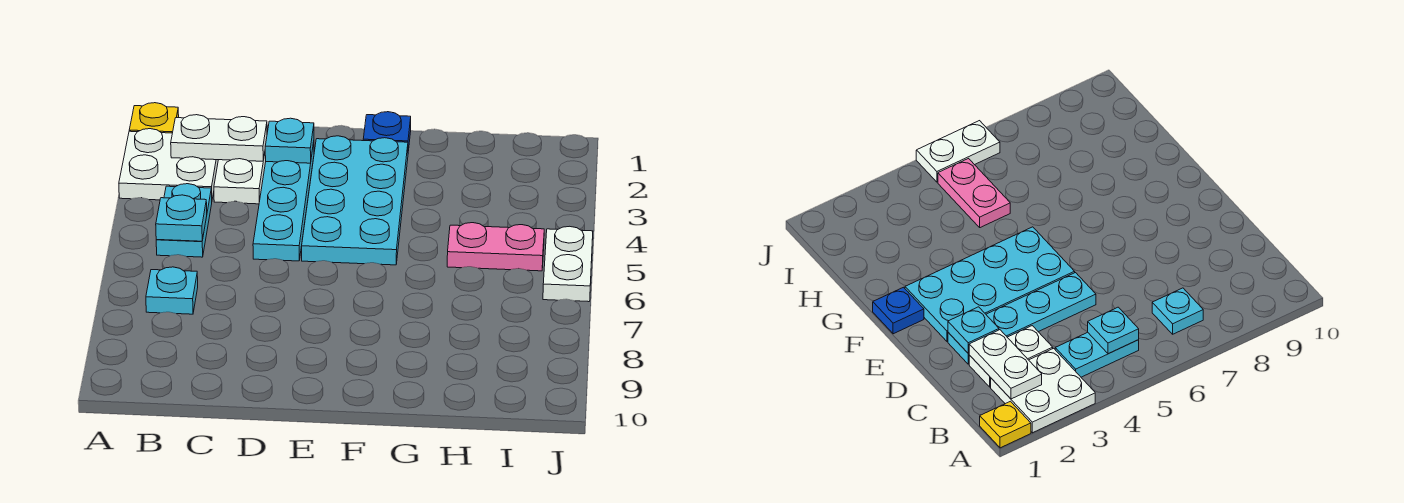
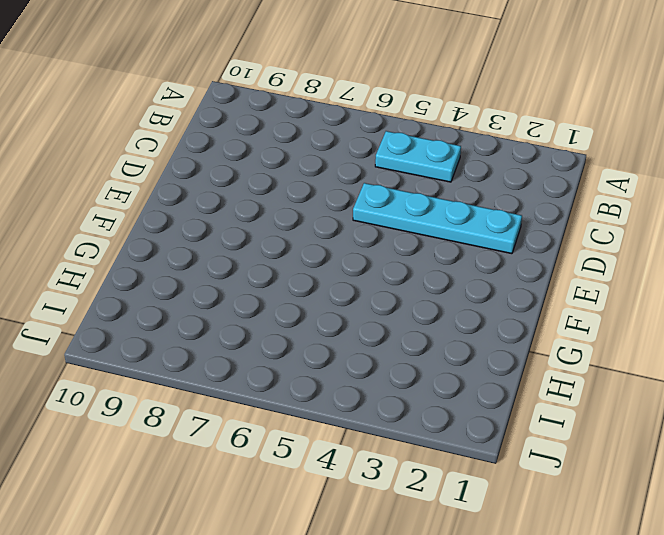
none -> yellow 1x1 plate [129,103,179,133]
none -> white 2x2 plate [119,129,218,200]
none -> cyan 1x1 plate [146,267,198,314]

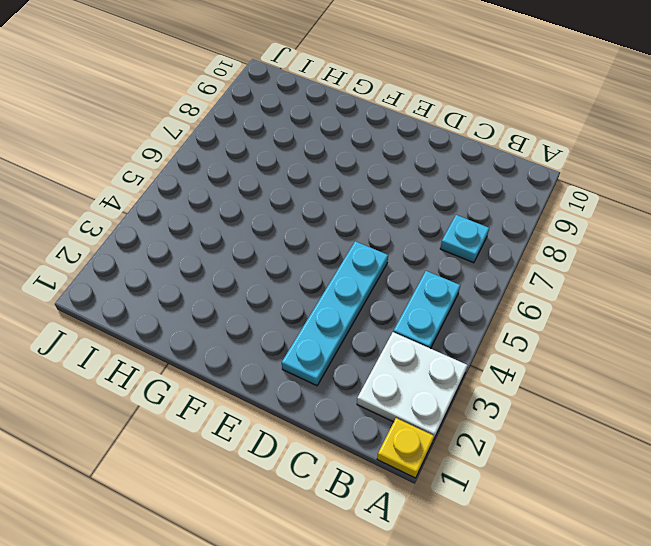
none -> white 1x2 plate [214,154,266,204]
none -> cyan 2x4 plate [302,136,408,265]
none -> blue 1x1 plate [363,112,411,151]

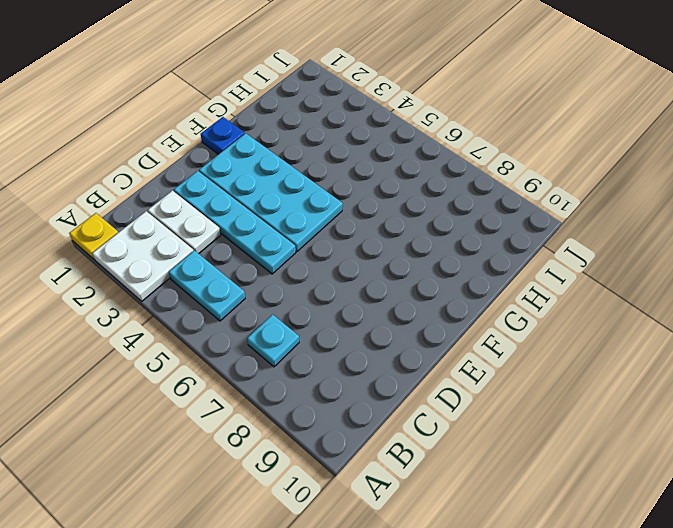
none -> pink 1x2 plate [447,223,544,271]
none -> white 1x2 plate [543,226,593,302]
none -> white 1x2 plate [171,115,267,161]

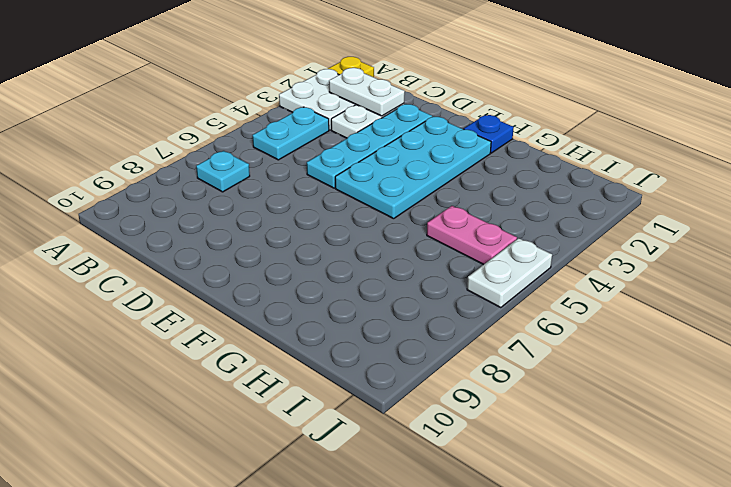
none -> cyan 1x1 plate [156,195,207,241]
none -> cyan 1x1 plate [265,118,314,163]

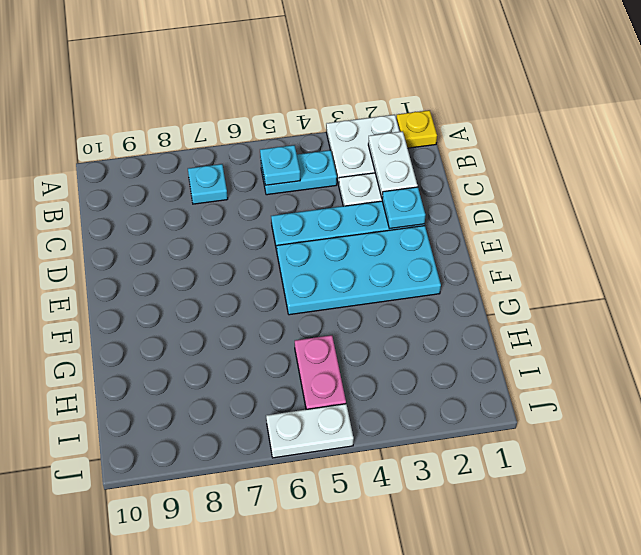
none -> blue 1x1 plate [363,112,411,151]

